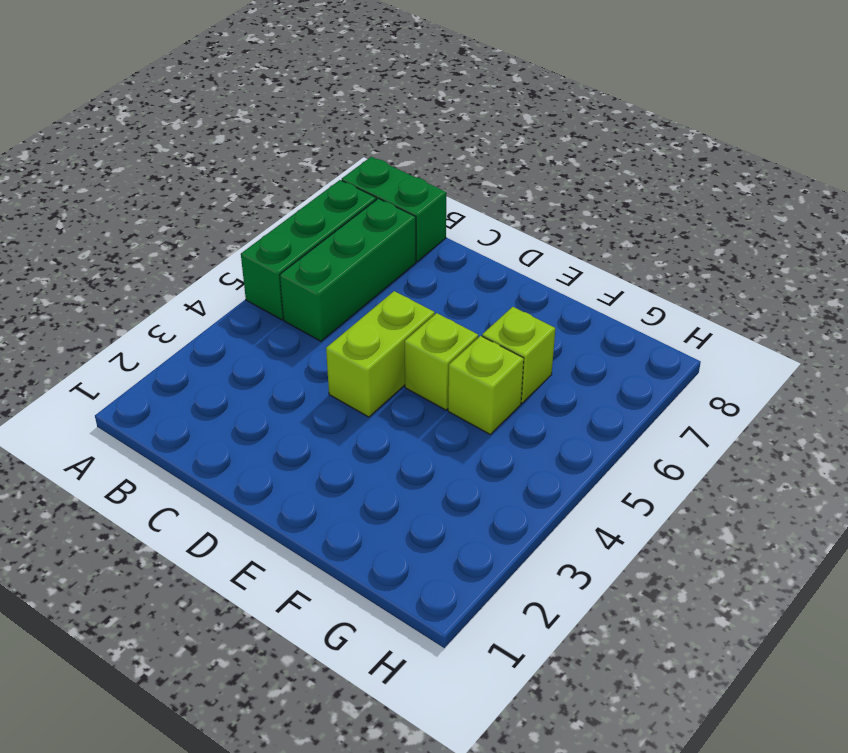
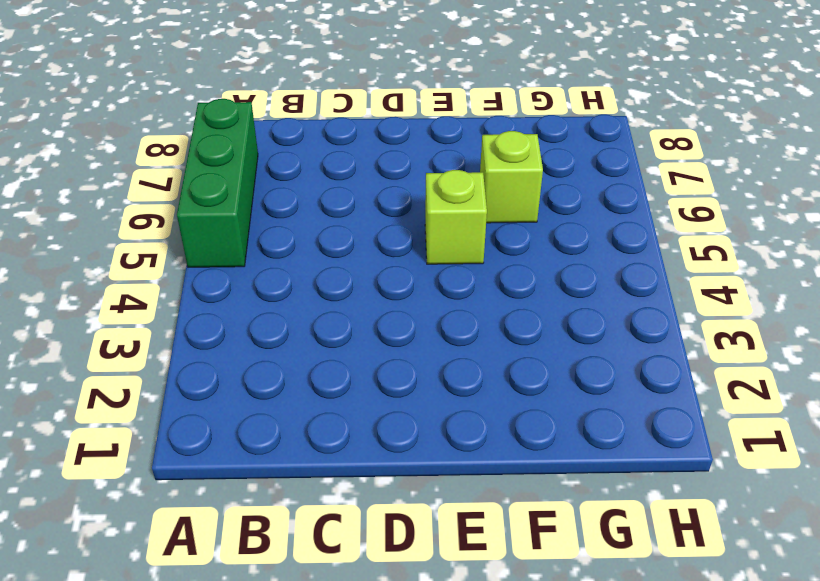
none -> green 1x2 brick [342,157,447,261]
none -> green 1x3 brick [280,198,416,341]

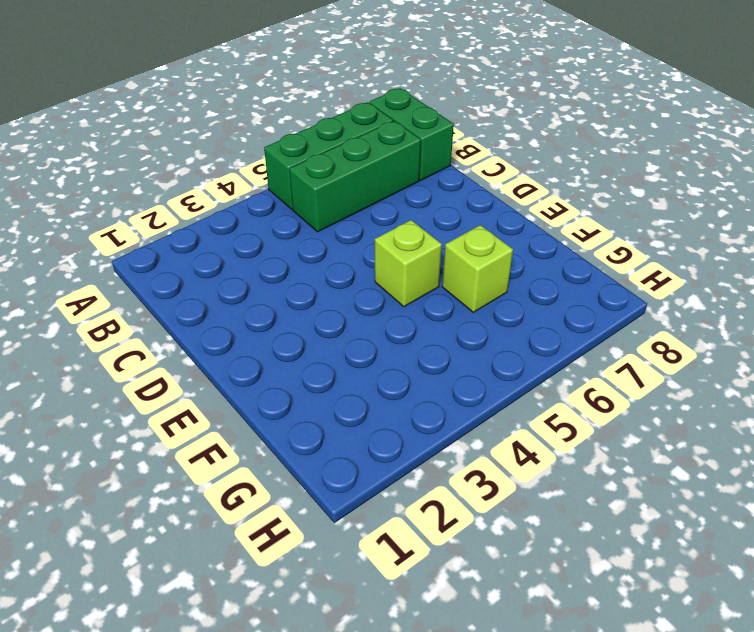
none -> lime 1x2 brick [326,291,435,417]
none -> lime 1x1 brick [448,336,524,434]

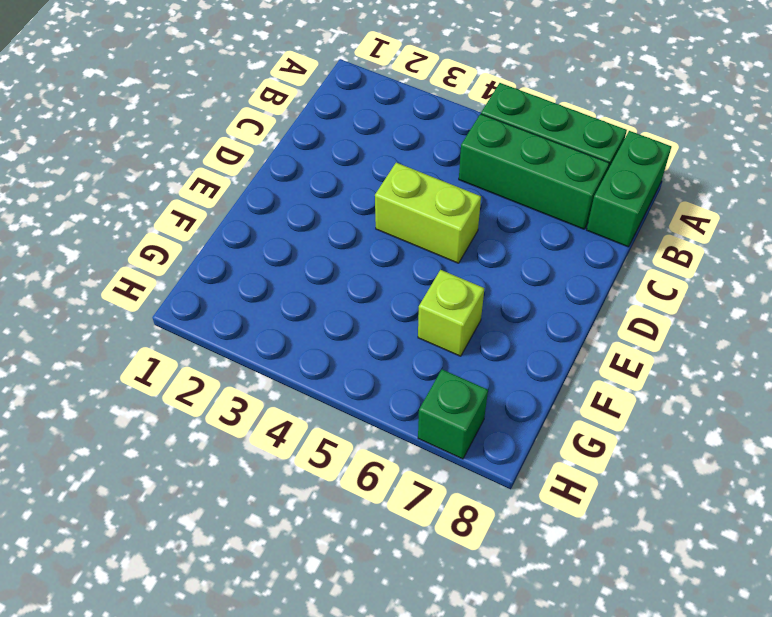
green 1x1 brick [418,370,488,459] -> none
none -> lime 1x1 brick [405,313,478,410]
none -> lime 1x1 brick [448,336,524,434]

